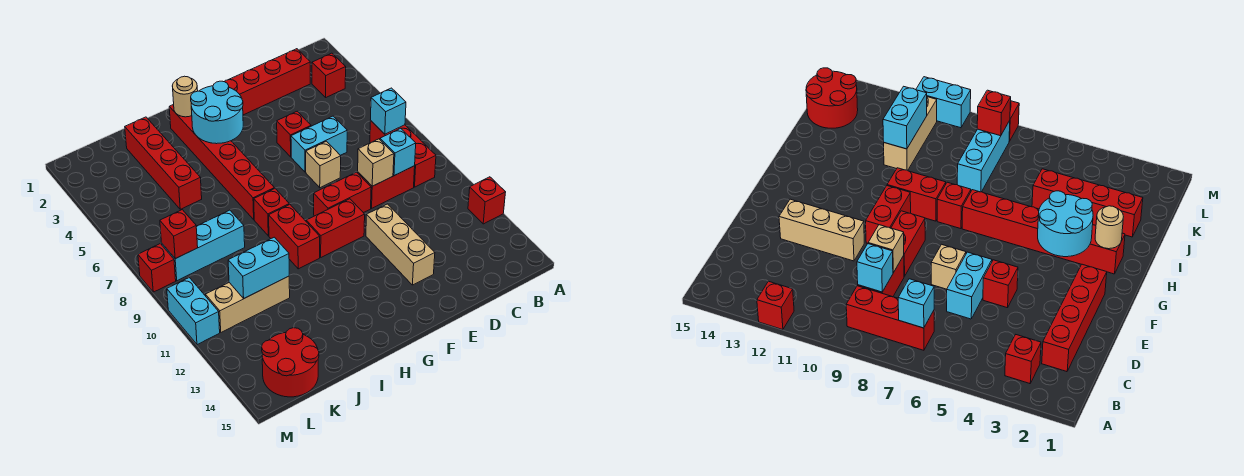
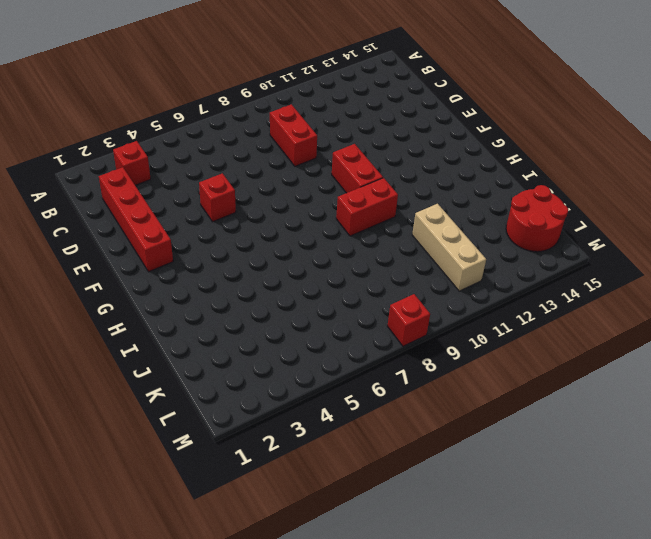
none -> red 1x1 brick [468,177,506,224]
none -> red 1x3 brick [370,121,436,187]
none -> cyan 1x2 brick [291,116,347,172]

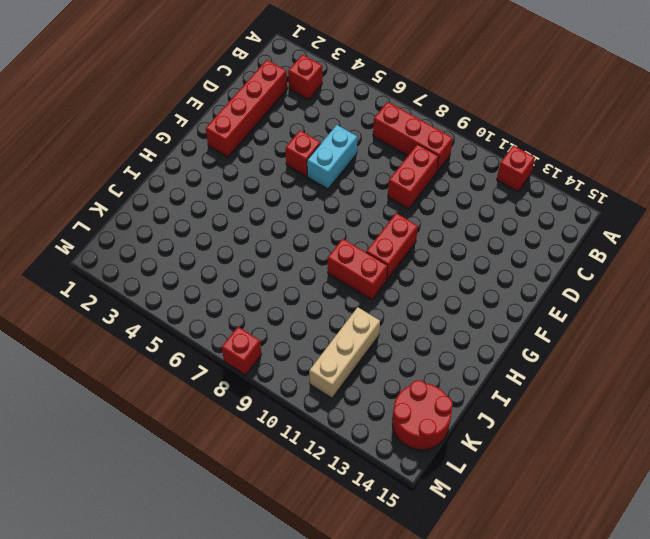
none -> tan 1x1 brick [306,141,341,188]
none -> red 1x2 brick [314,172,371,216]
none -> tan 1x3 brick [366,204,435,285]

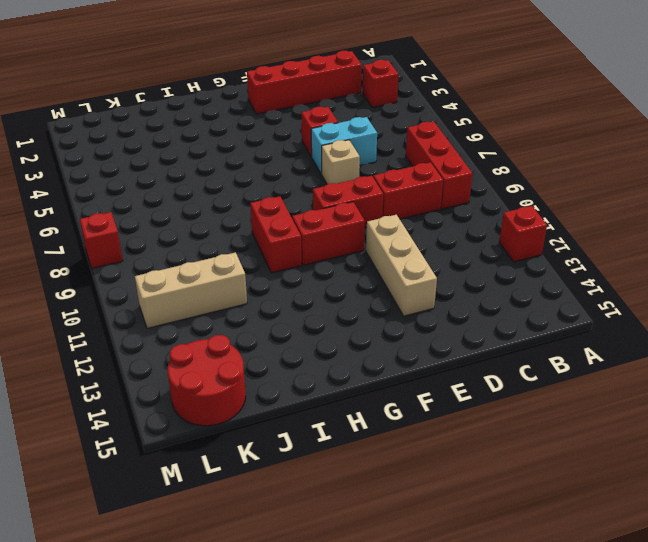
none -> red 1x6 brick [169,104,275,220]
none -> red 1x1 brick [254,189,289,236]
none -> red 1x4 brick [125,117,202,209]

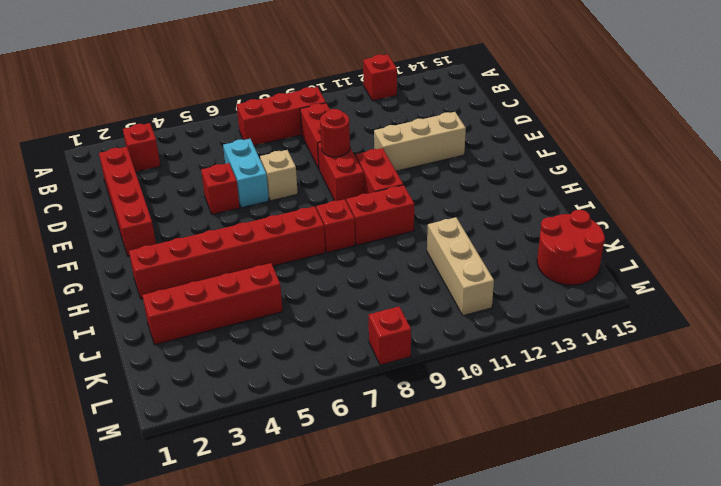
red 1x1 round brick [320,109,350,157] -> none
none -> cyan 1x3 brick [162,210,245,281]
none -> cyan 1x2 brick [167,278,220,345]
none -> cyan 1x1 brick [371,88,406,134]

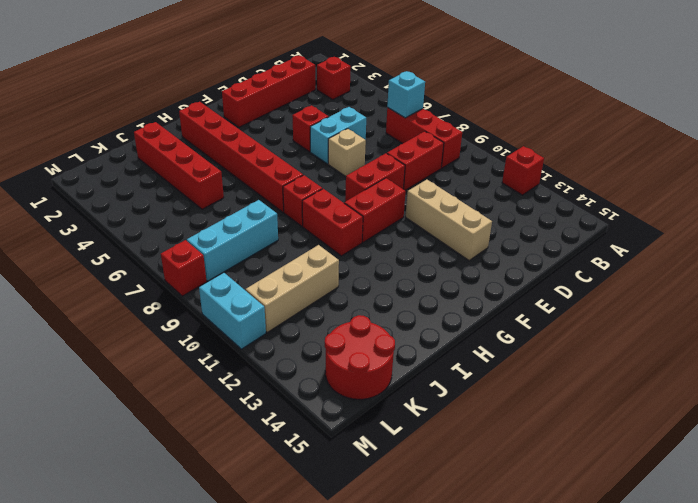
none -> cyan 1x1 brick [380,128,416,176]
none -> tan 1x1 brick [358,139,394,186]
none -> cyan 2x2 round brick [191,81,243,144]

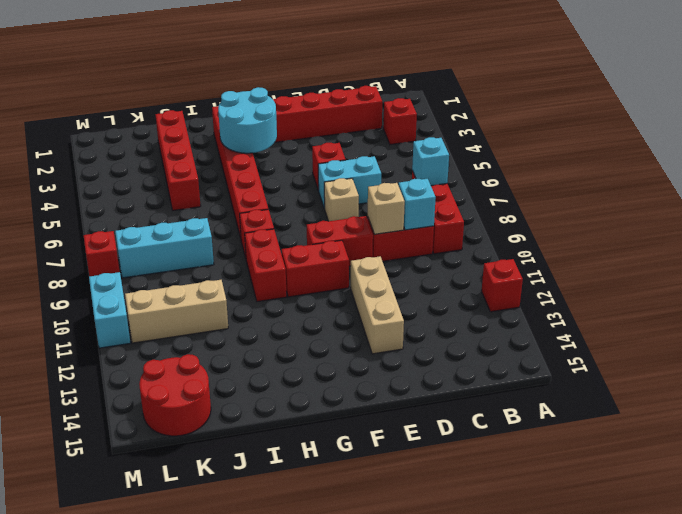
none -> tan 1x1 round brick [172,76,198,117]
none -> cyan 1x2 brick [228,237,289,298]
none -> red 1x1 brick [160,210,198,259]

